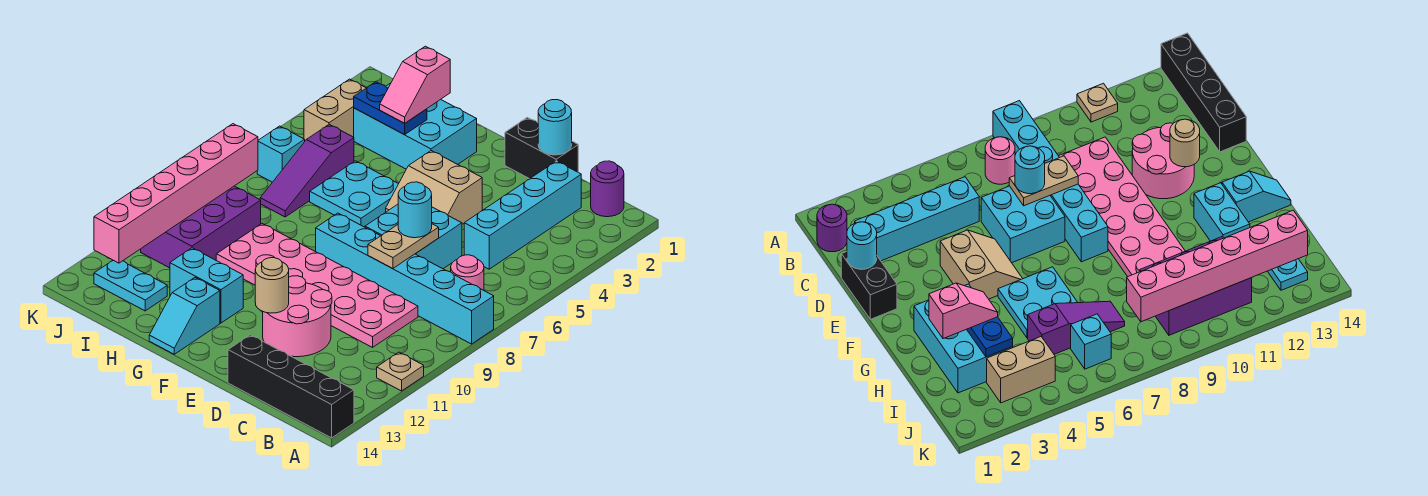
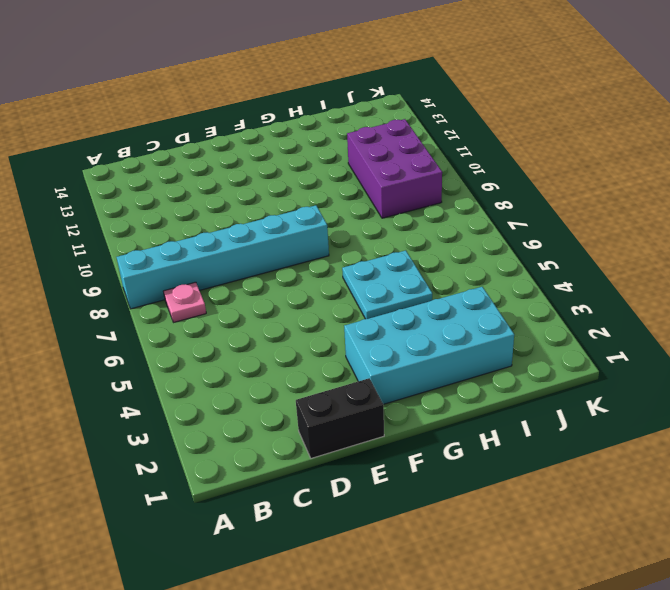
pink 1x1 plate [163,282,206,322] -> pink 1x1 round brick [451,255,484,290]
cyan 2x4 brick [344,287,514,404] -> cyan 2x3 brick [354,83,477,169]
none -> tan 1x1 plate [377,352,424,391]
none -> black 1x4 brick [228,335,354,438]
none -> purple 1x1 round brick [591,161,624,217]

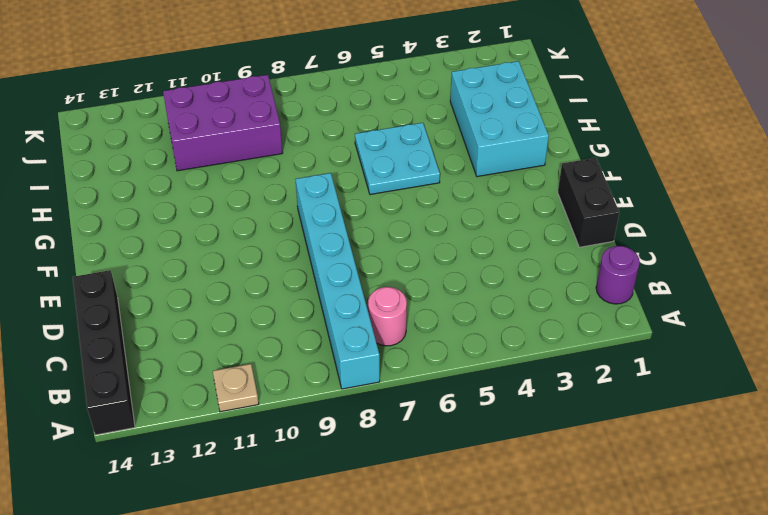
none -> cyan 1x4 brick [464,161,581,269]
none -> pink 2x6 plate [216,224,418,347]
none -> cyan 2x2 brick [365,204,462,269]

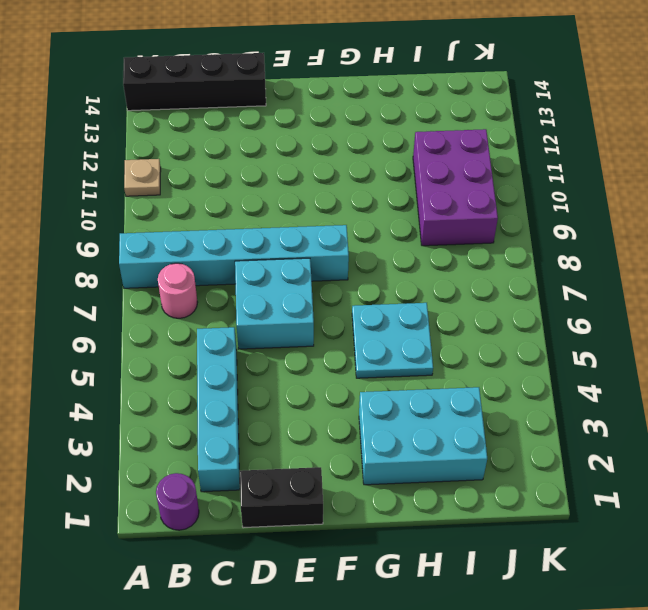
none -> pink 2x6 plate [216,224,418,347]
none -> pink 2x2 round brick [263,276,332,357]
none -> tan 2x2 slope [386,151,482,224]

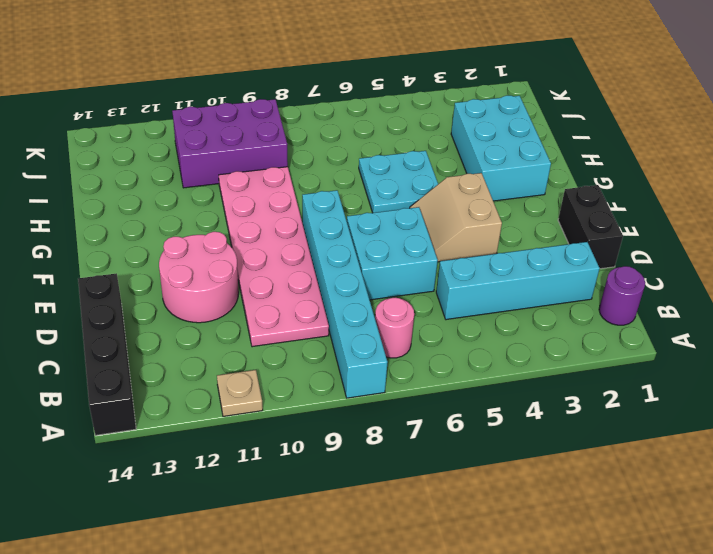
none -> cyan 1x2 brick [170,248,243,323]
none -> cyan 1x2 slope [149,278,220,354]
none -> purple 1x3 slope [260,124,354,217]

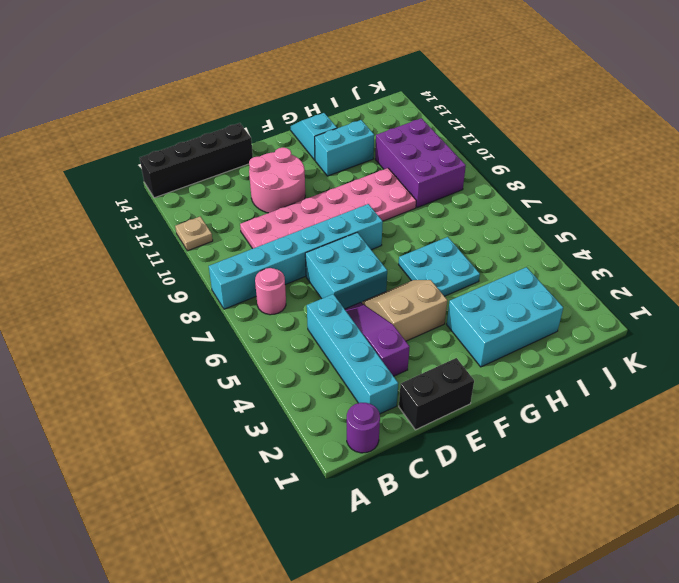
purple 1x3 slope [345,302,409,376] -> purple 1x3 slope moved to [260,124,354,217]
none -> cyan 1x2 plate [94,261,167,311]
none -> tan 1x2 brick [304,79,366,141]
none -> cyan 1x1 brick [257,126,305,182]

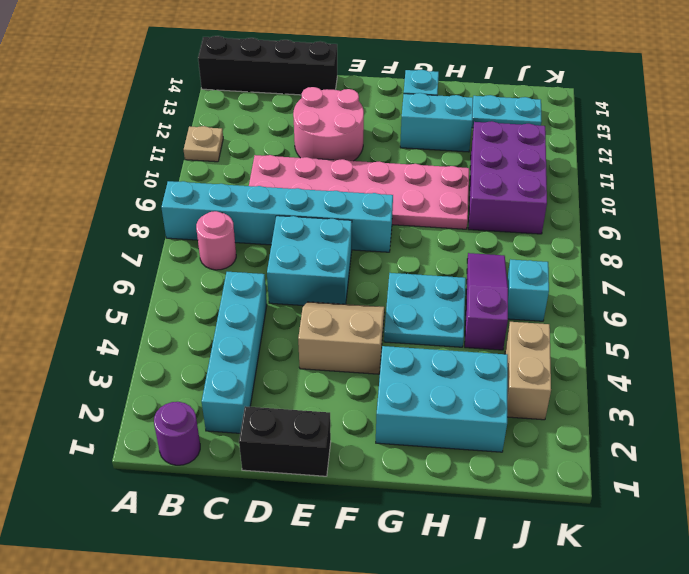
none -> cyan 1x1 round brick [538,100,572,155]
none -> tan 1x2 plate [368,224,439,269]
none -> tan 1x1 round brick [255,258,289,313]

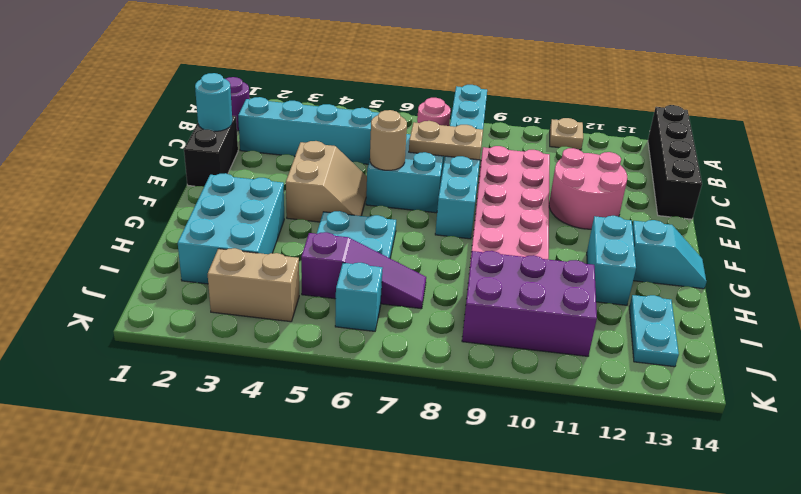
tan 1x1 round brick [370,110,407,170] -> tan 1x1 round brick moved to [255,258,289,313]
none -> blue 1x2 plate [354,82,427,135]
none -> pink 1x6 brick [94,124,258,263]
none -> cyan 1x1 round brick [398,182,432,238]

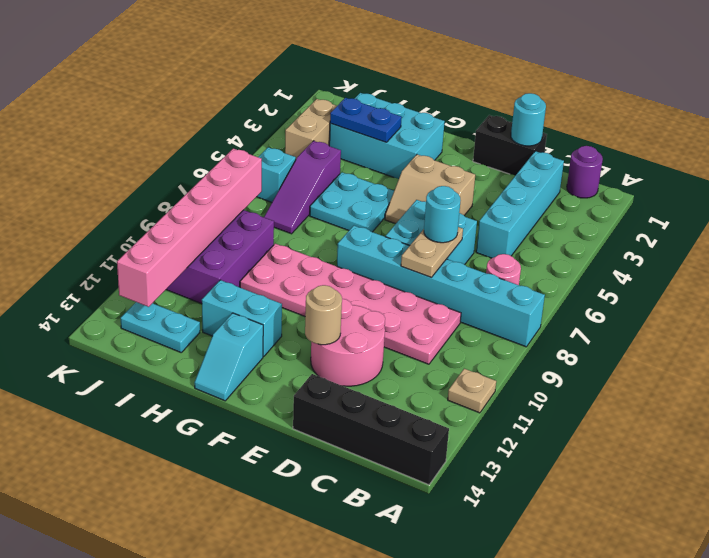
none -> pink 1x2 slope [380,46,450,123]

